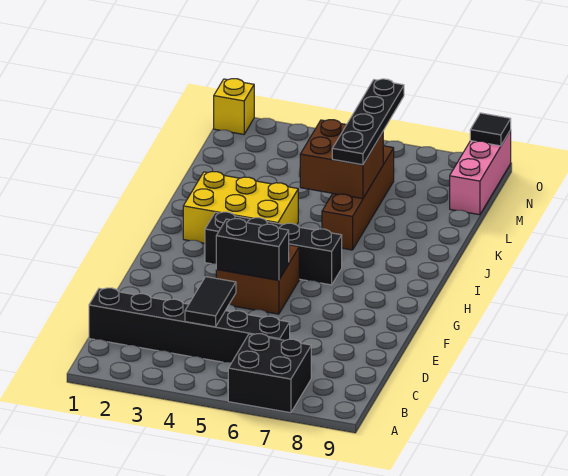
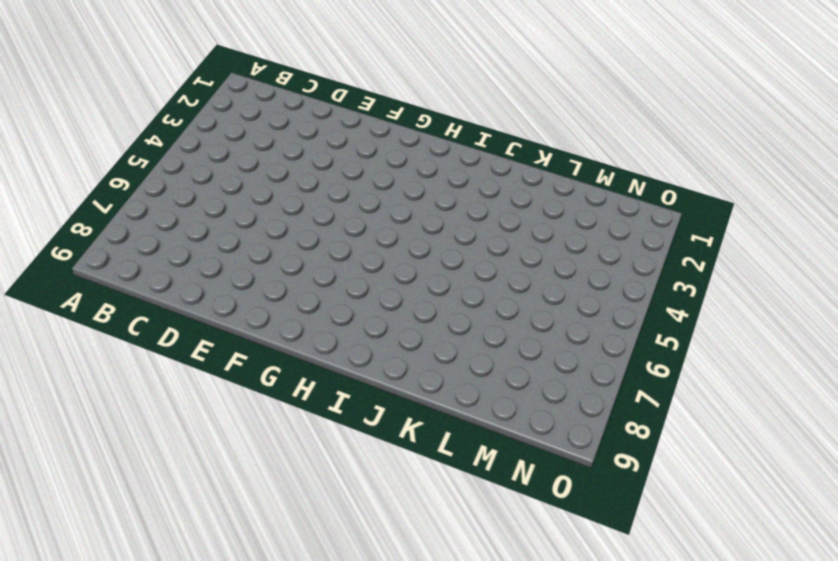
none -> black 2x2 brick [228,334,311,413]
none -> black 1x6 brick [89,288,290,363]
none -> brown 2x2 brick [216,245,299,314]

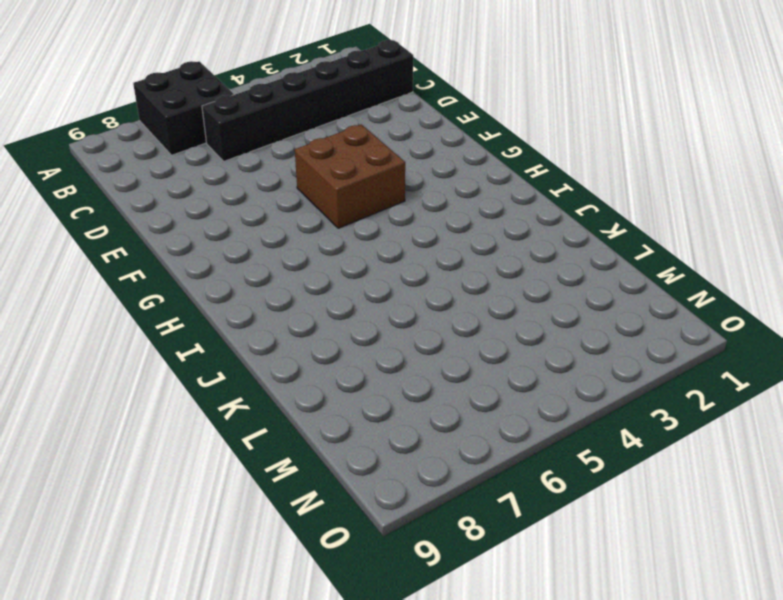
none -> black 1x4 brick [205,212,342,285]
none -> yellow 2x3 brick [183,171,298,243]
none -> brown 1x4 brick [322,146,394,250]

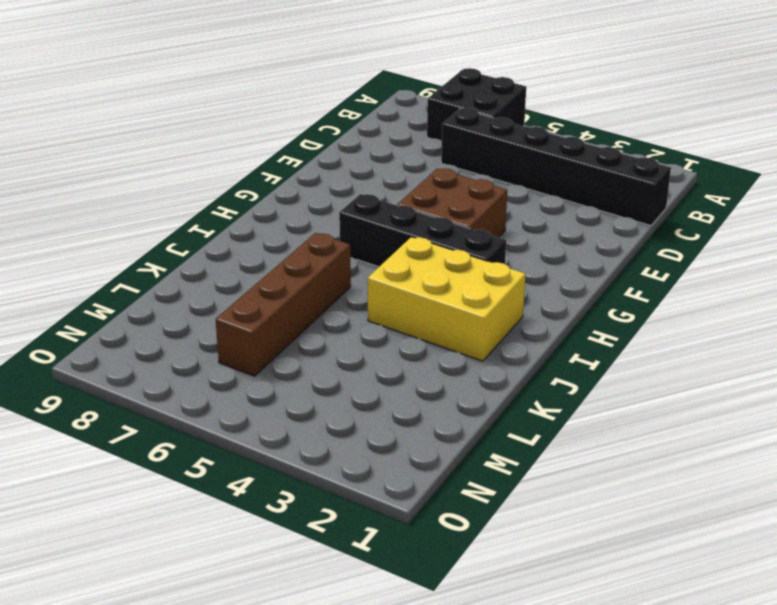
none -> pink 1x3 brick [450,130,511,215]
none -> yellow 1x1 brick [214,79,254,134]
none -> black 1x2 tile [185,277,236,327]

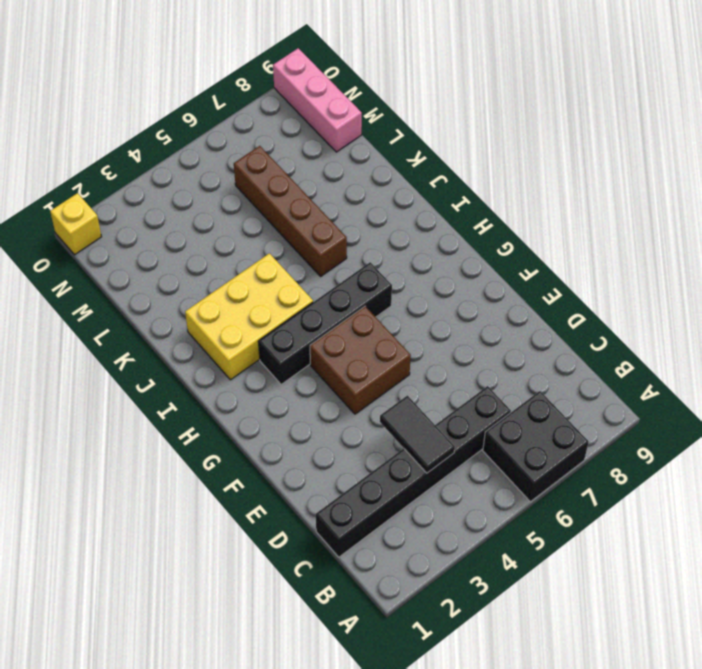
none -> black 1x2 brick [216,219,289,280]
none -> brown 2x2 brick [300,120,383,199]
none -> black 1x1 tile [470,113,511,146]

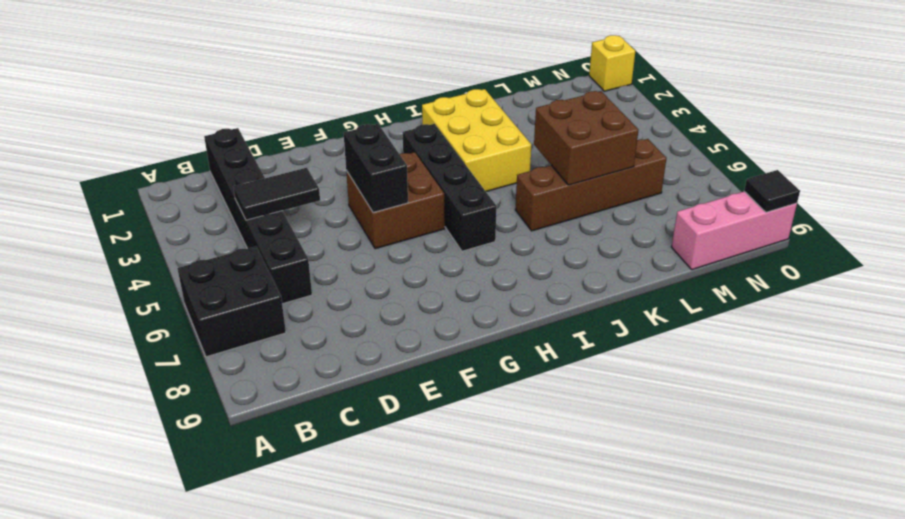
none -> black 1x4 plate [332,79,404,165]

